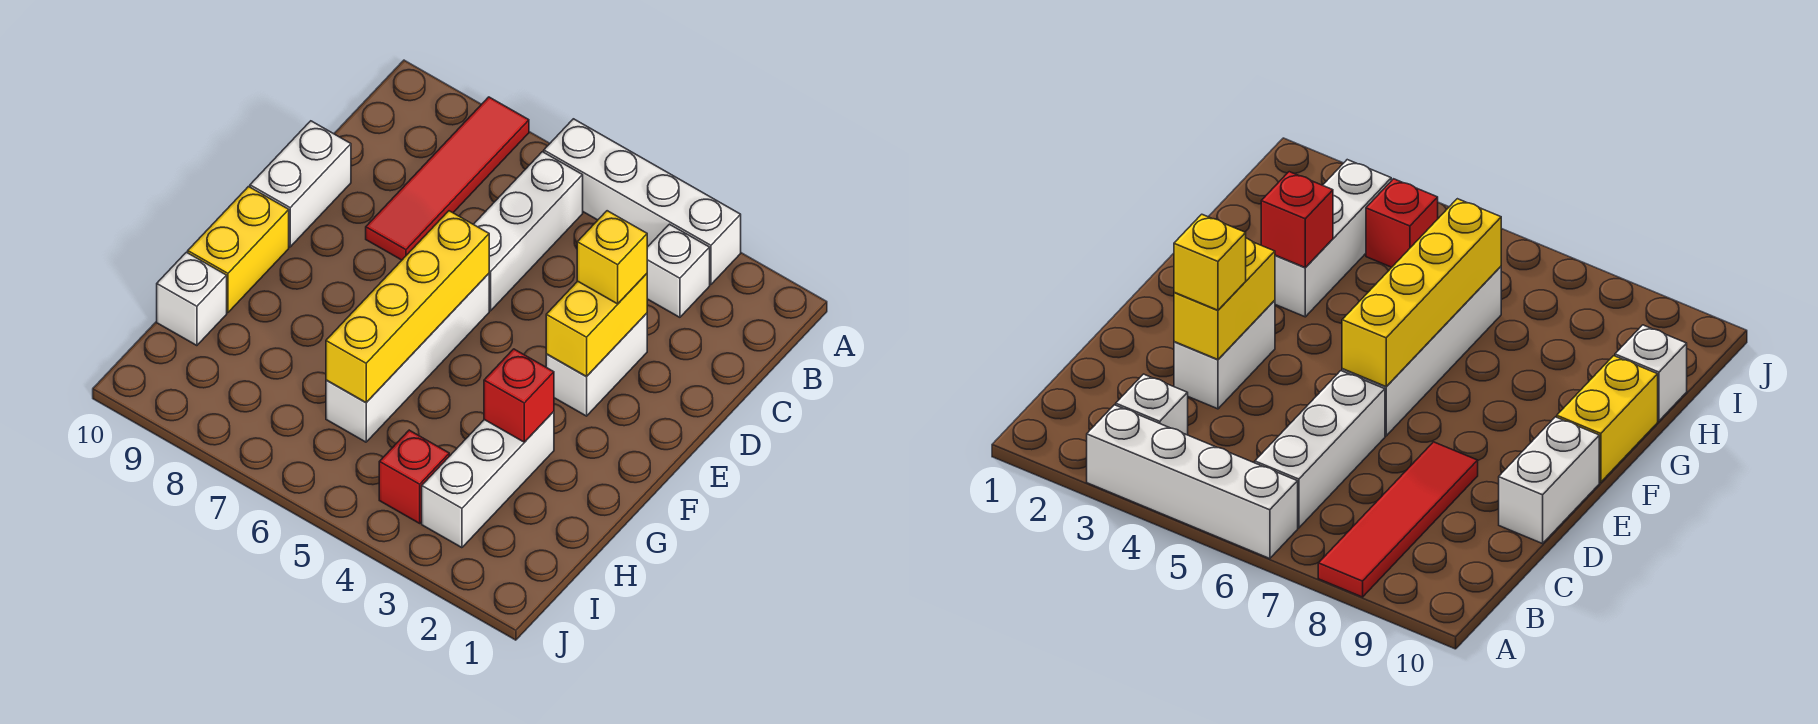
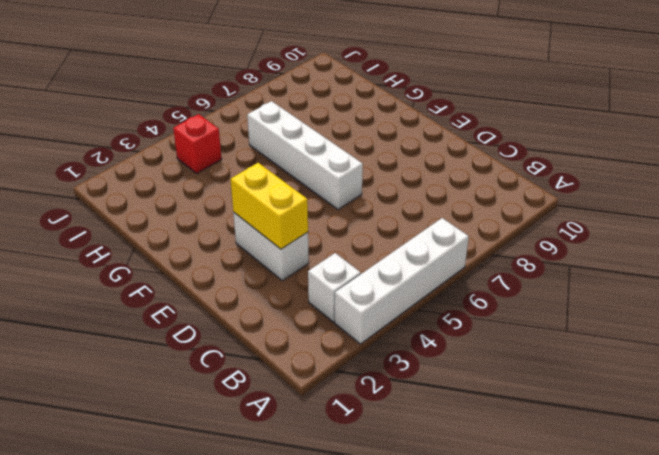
none -> red 1x4 tile [366,97,529,260]
none -> white 1x3 brick [474,152,583,311]
none -> white 1x2 brick [250,121,351,247]

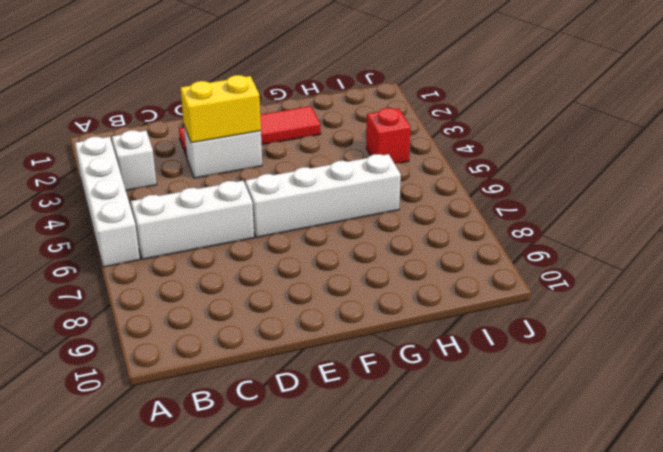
red 1x4 tile [179,106,321,157] -> red 1x4 tile moved to [366,97,529,260]
none -> white 1x2 brick [250,121,351,247]
none -> yellow 1x2 brick [188,187,289,313]
none -> white 1x3 brick [422,412,554,548]

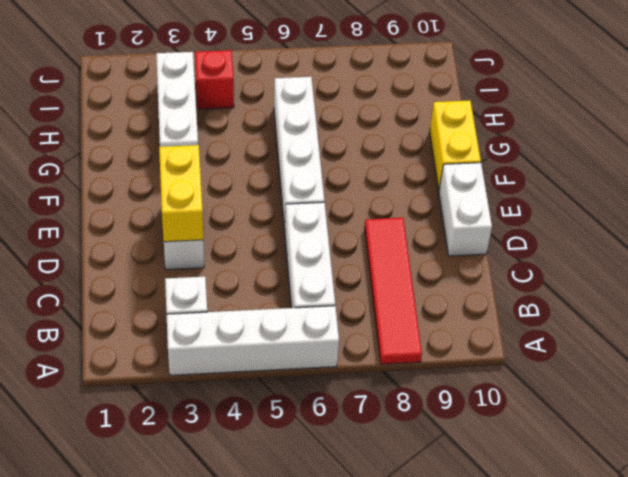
none -> white 1x1 brick [157,252,227,346]
none -> yellow 1x4 brick [326,211,489,403]
none -> red 1x1 brick [484,349,554,442]

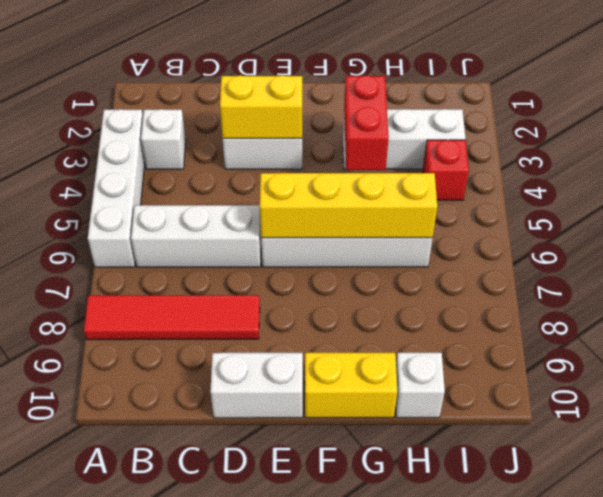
red 1x2 brick [344,75,389,170] -> red 1x1 brick [484,349,554,442]
none -> yellow 1x1 brick [577,211,647,304]

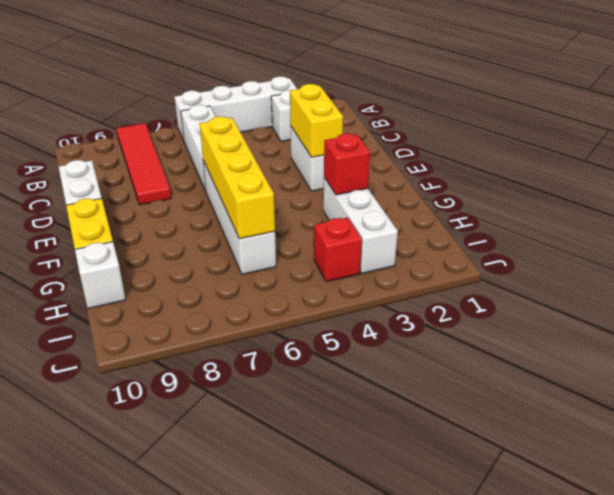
none -> yellow 1x1 brick [577,211,647,304]

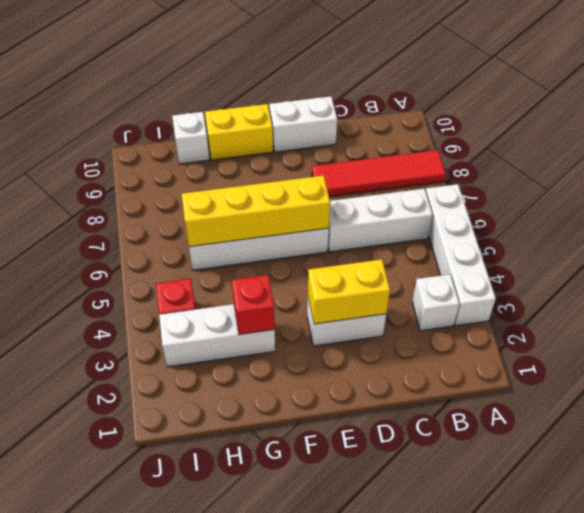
none -> yellow 1x1 brick [577,211,647,304]

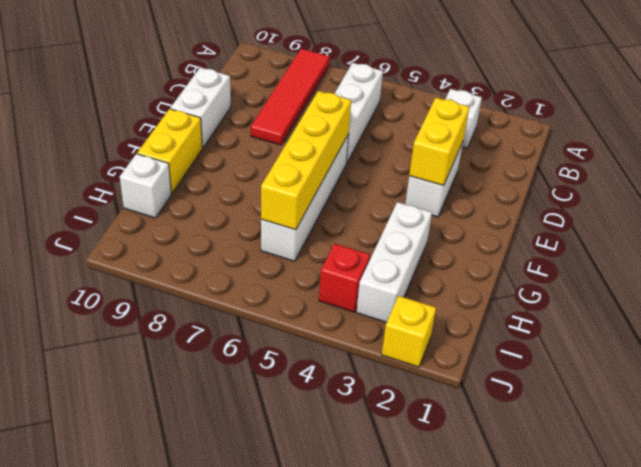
yellow 1x1 brick [382,296,436,367] -> yellow 1x1 brick moved to [577,211,647,304]
none -> white 1x4 brick [544,119,741,285]
none -> red 1x1 brick [484,349,554,442]

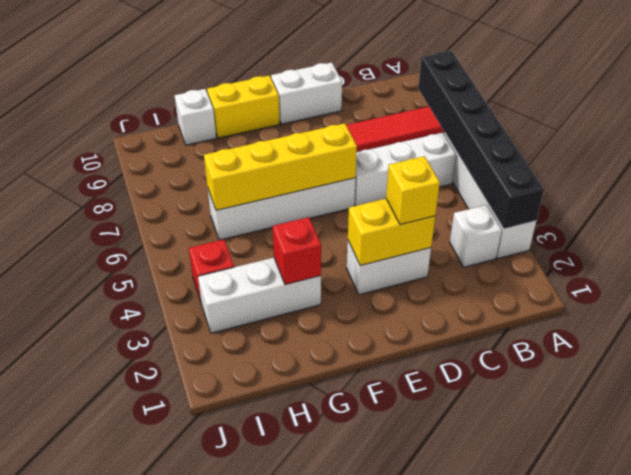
black 1x6 brick [418,51,544,229] -> none

